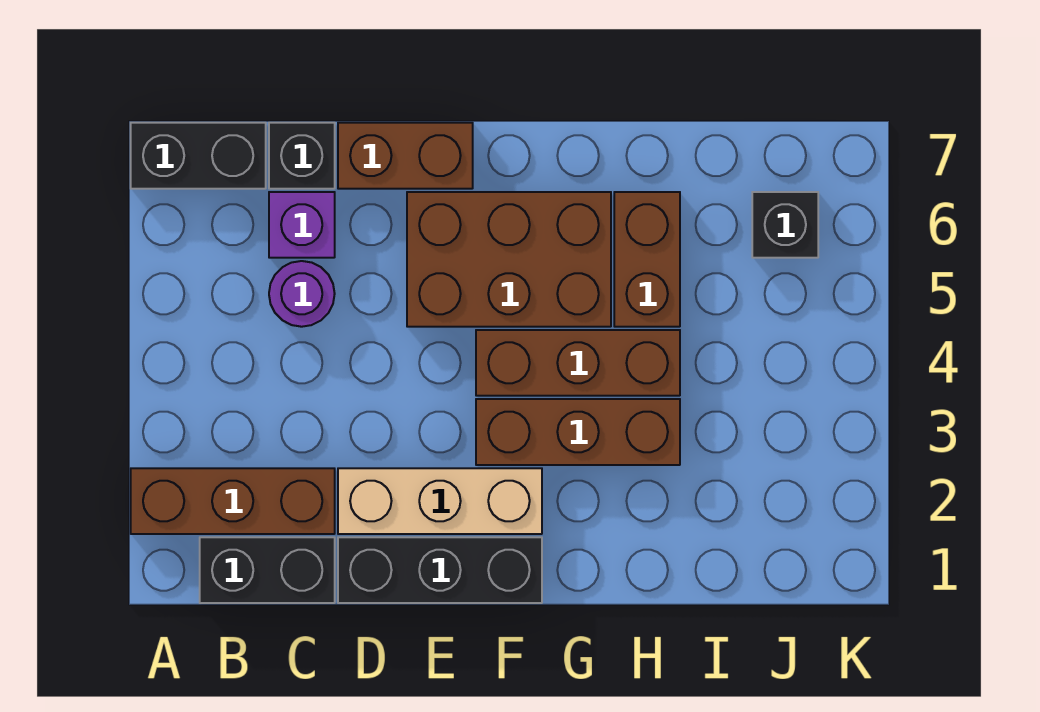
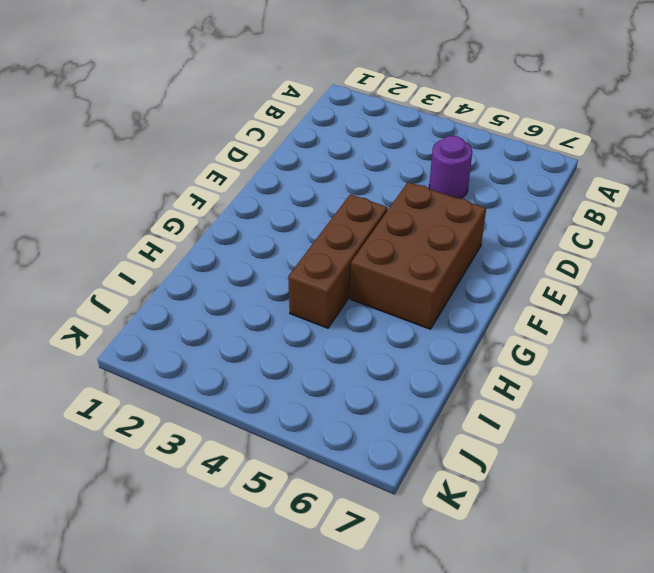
none -> brown 1x3 brick [131,468,335,534]
none -> black 1x2 brick [131,123,266,189]
none -> black 1x2 brick [200,537,335,603]

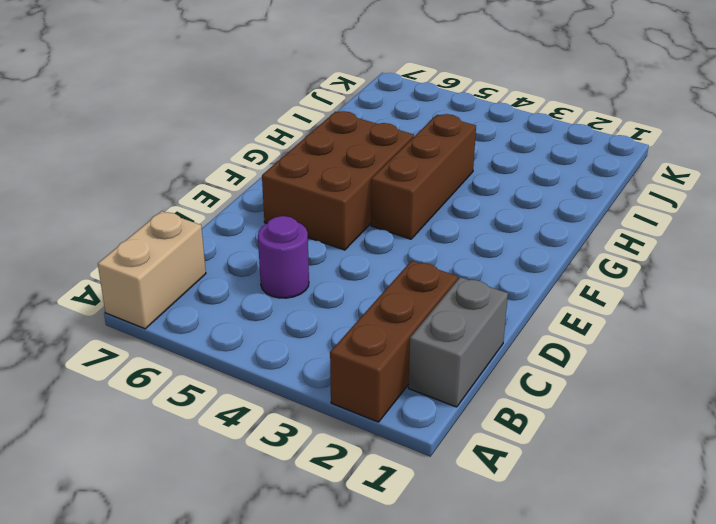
tan 1x2 brick [98,211,206,329] -> black 1x2 brick [131,123,266,189]
grey 1x2 brick [408,277,508,407] -> black 1x2 brick [200,537,335,603]
none -> purple 1x1 brick [269,192,335,258]
none -> black 1x1 brick [269,123,335,189]
none -> black 1x3 brick [338,537,542,603]

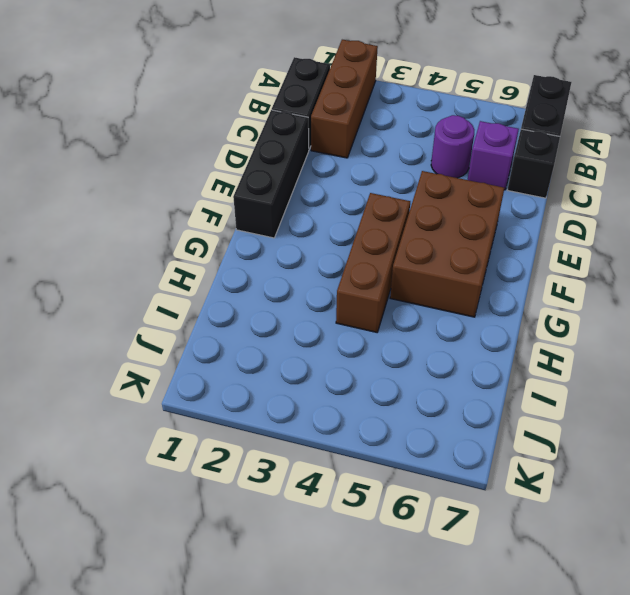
none -> tan 1x3 brick [338,468,542,534]
none -> brown 1x2 brick [338,123,473,189]
none -> brown 1x3 brick [476,399,680,465]

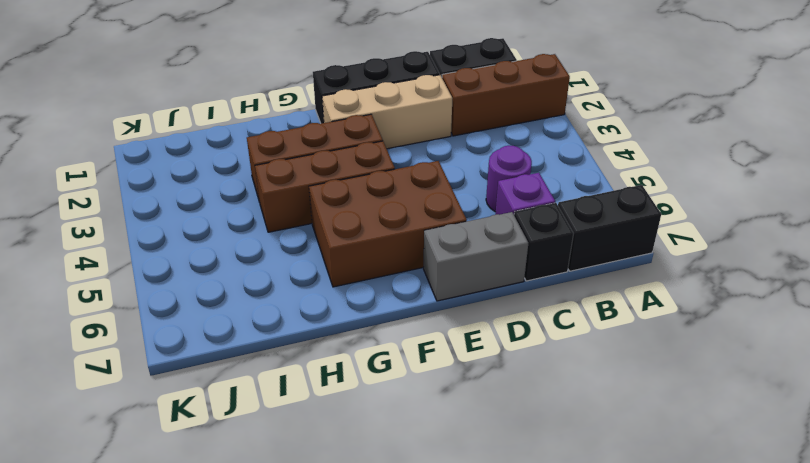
grey 1x2 brick [423,212,528,301] -> brown 1x2 brick [338,123,473,189]
none -> brown 1x2 brick [614,192,680,327]
none -> black 1x1 brick [752,192,818,258]

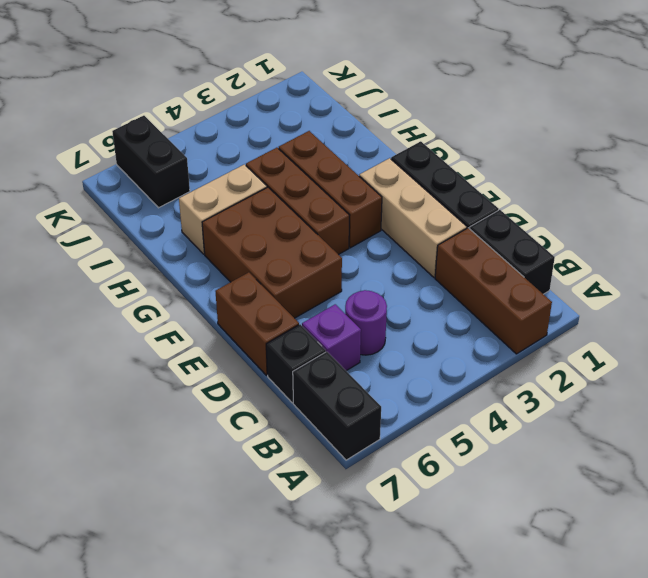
tan 1x2 brick [179,164,267,254] -> brown 1x2 brick [614,192,680,327]
black 1x2 brick [112,116,190,208] -> black 1x1 brick [752,192,818,258]

